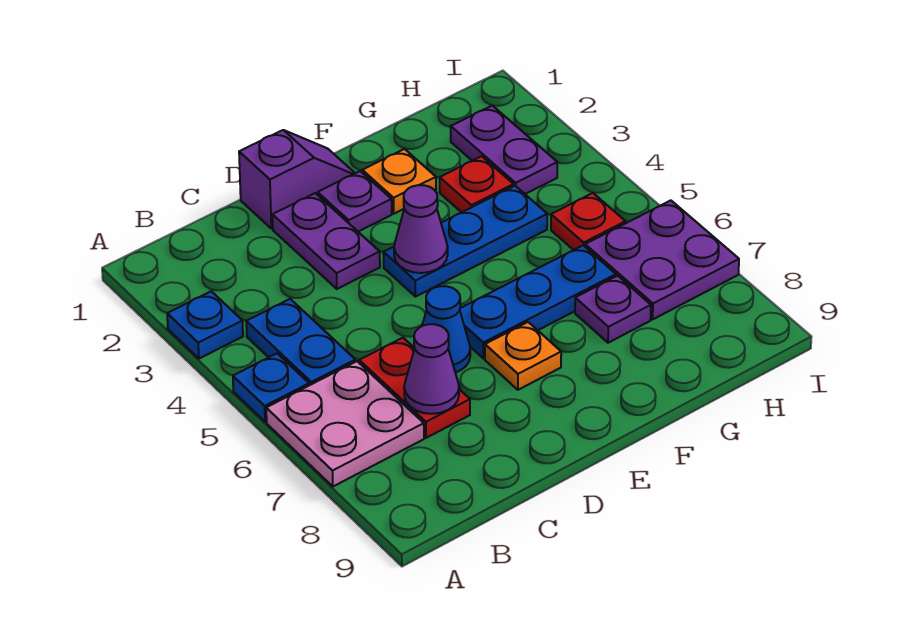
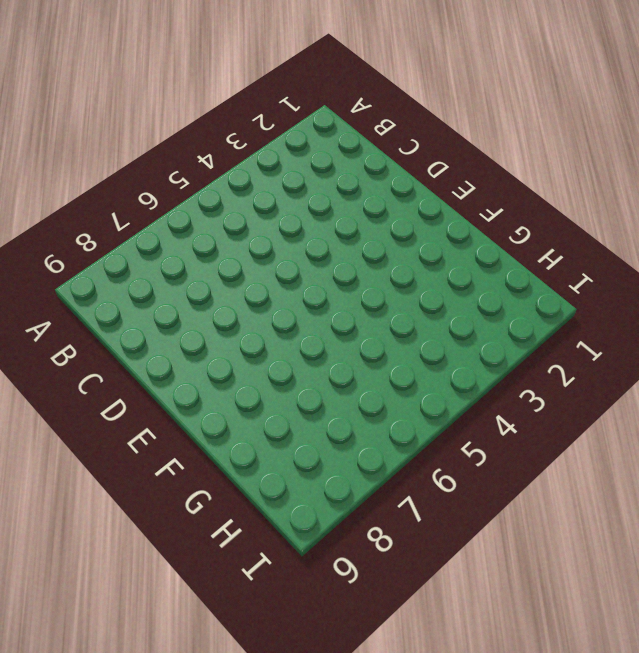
none -> blue 1x1 plate [167,291,243,359]
none -> blue 1x1 plate [233,353,309,422]
none -> pink 2x2 plate [266,361,424,486]

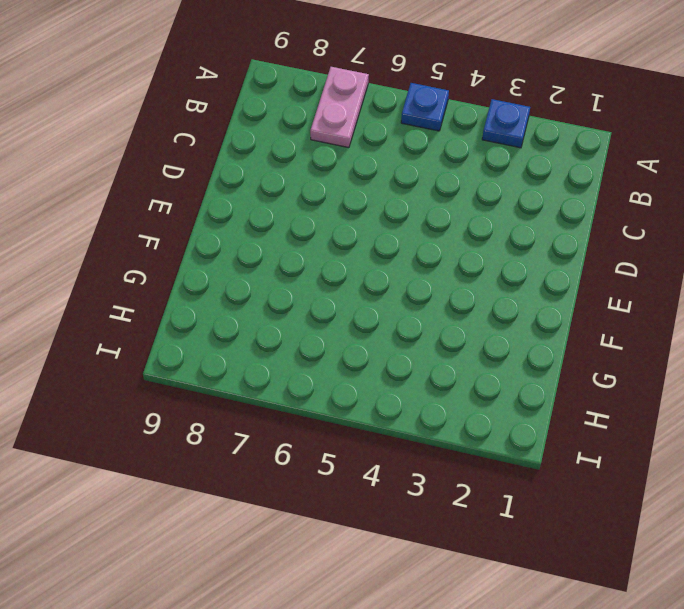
pink 1x2 plate [310,67,369,148] -> pink 2x2 plate [266,361,424,486]
none -> blue 1x2 plate [246,299,355,385]
none -> red 1x2 plate [359,338,470,438]
none -> purple 1x2 slope [239,130,355,229]

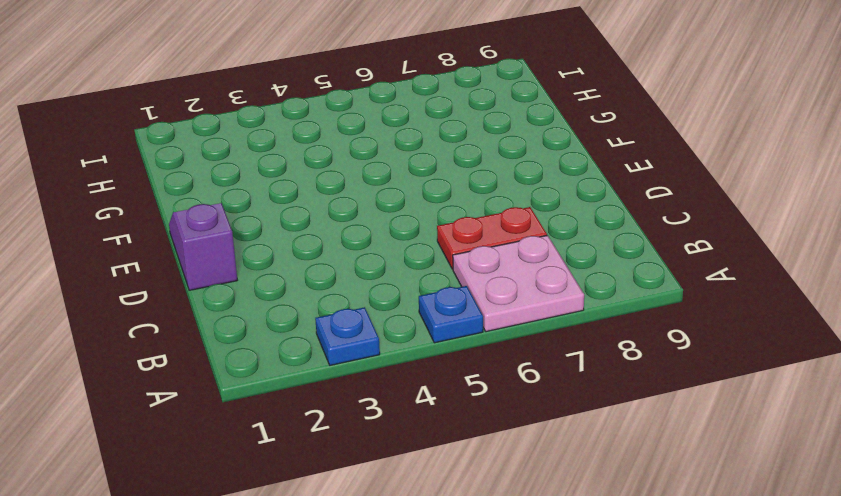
none -> blue 1x2 plate [246,299,355,385]
none -> purple 1x2 plate [273,193,380,289]
none -> blue 1x1 cone [422,286,470,372]

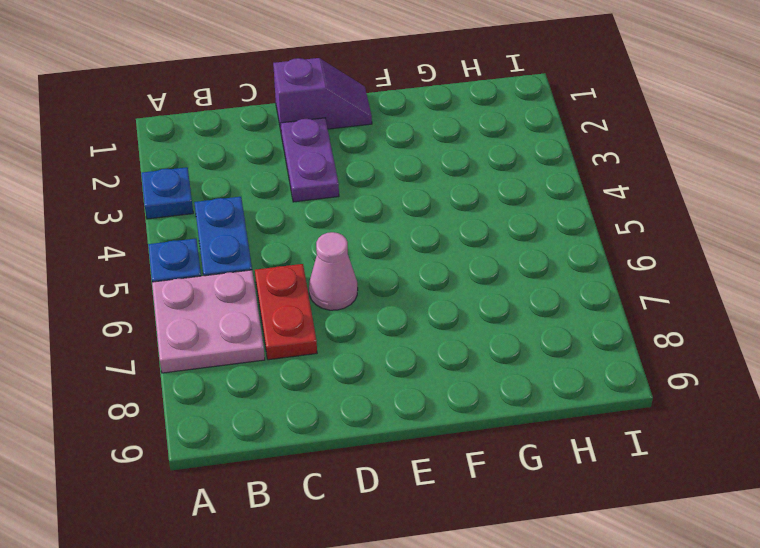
pink 1x1 cone [309,232,358,310] -> blue 1x1 cone [422,286,470,372]
none -> purple 1x1 plate [318,171,392,232]
none -> blue 1x3 plate [383,186,547,297]
none -> blue 1x3 plate [460,245,616,358]

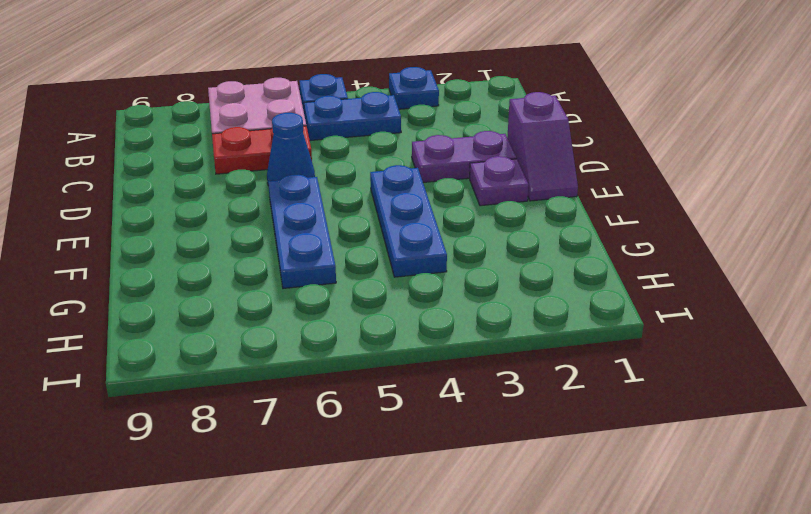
none -> orange 1x1 plate [485,322,561,390]
none -> orange 1x1 plate [362,149,436,214]
none -> red 1x1 plate [440,156,514,212]

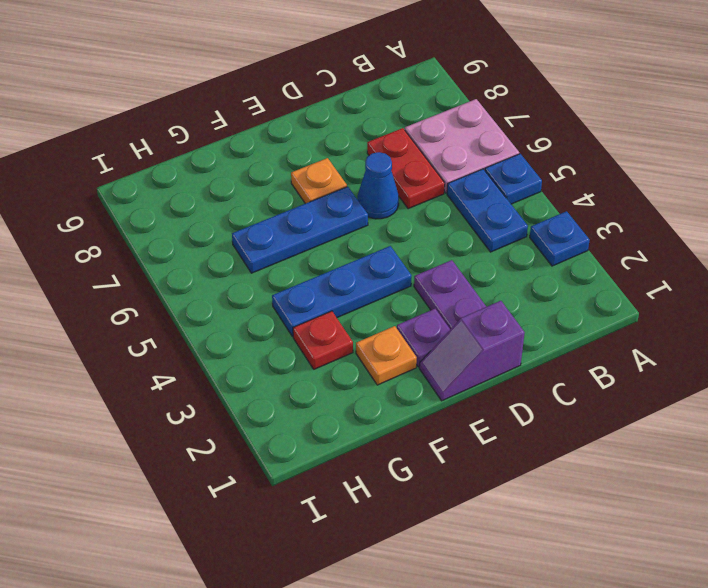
none -> purple 1x1 plate [575,276,651,343]
none -> purple 1x2 plate [451,106,557,194]
none -> red 1x1 plate [551,193,626,250]

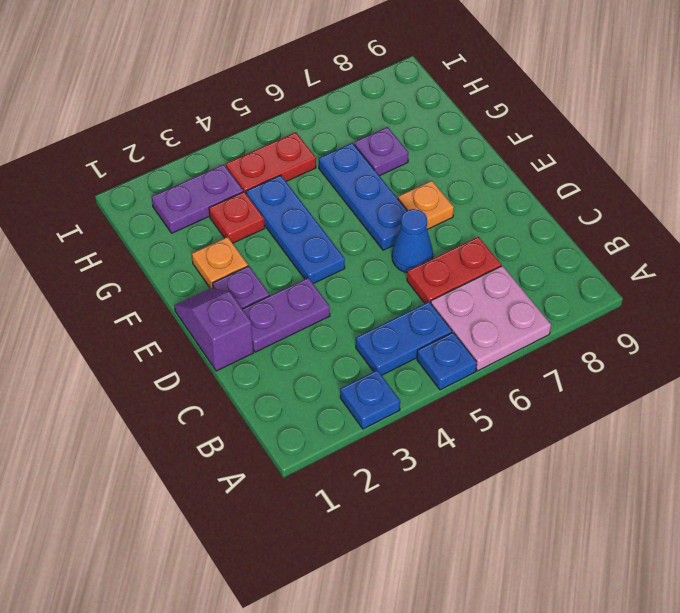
red 1x2 plate [226,132,316,193] -> red 1x1 plate [551,193,626,250]
none -> purple 2x2 plate [585,200,739,319]
none -> purple 1x1 cone [404,324,459,414]
none -> purple 1x1 cone [394,185,448,273]

